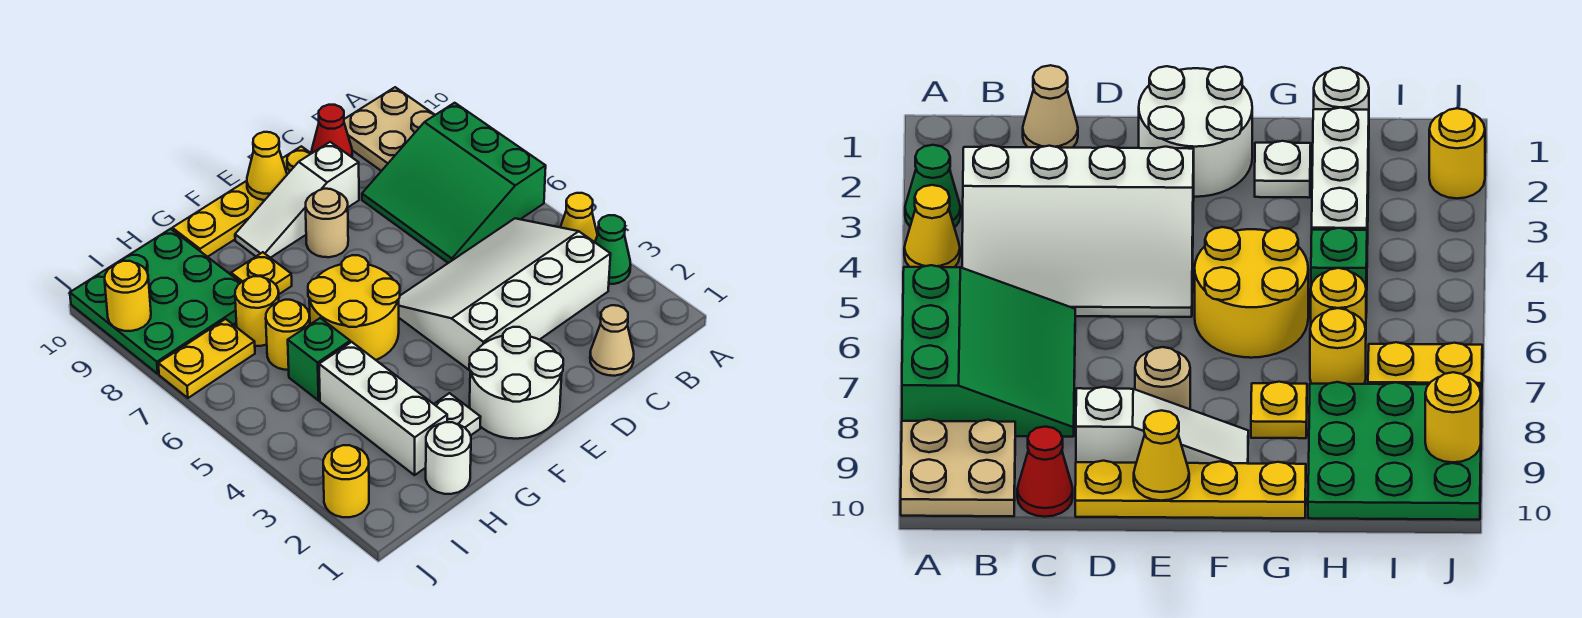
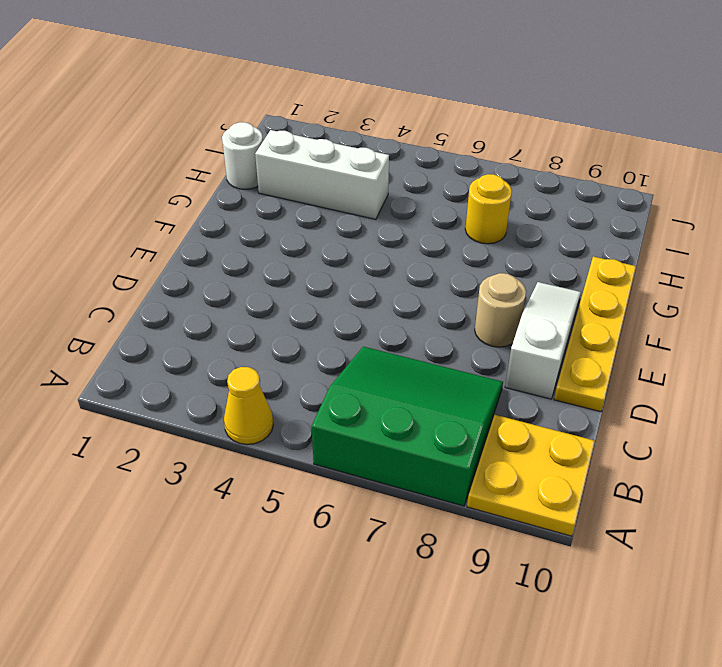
yellow 2x2 plate [467,415,595,536] -> tan 2x2 plate [344,87,435,171]
none -> green 1x1 cone [595,215,631,284]
none -> white 3x4 slope [399,218,611,370]
none -> tan 1x1 cone [590,305,634,376]

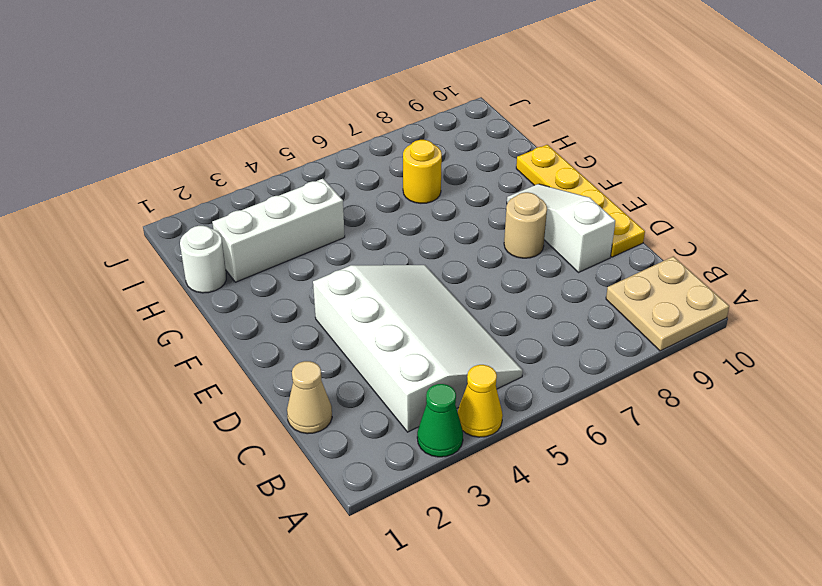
none -> green 3x3 slope [362,103,546,263]
none -> red 1x1 cone [312,105,352,157]
none -> white 2x2 round brick [469,327,563,439]

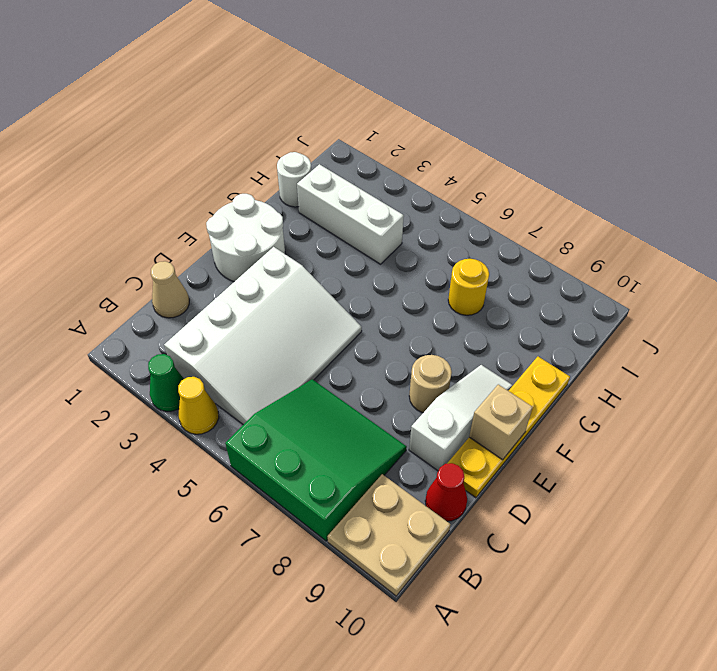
tan 1x1 brick [469,384,533,460] -> yellow 1x1 cone [247,132,287,200]
none -> yellow 2x2 round brick [308,255,400,360]
none -> white 1x1 plate [434,393,481,435]
none -> yellow 1x1 plate [231,252,292,294]

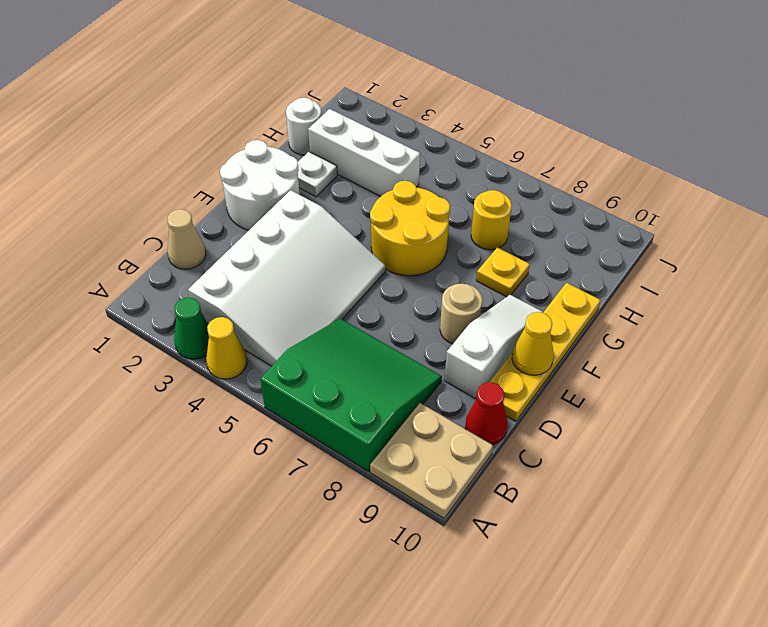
none -> green 1x1 brick [288,318,350,400]
none -> yellow 1x1 round brick [266,300,310,370]
none -> green 3x3 plate [70,229,241,374]

